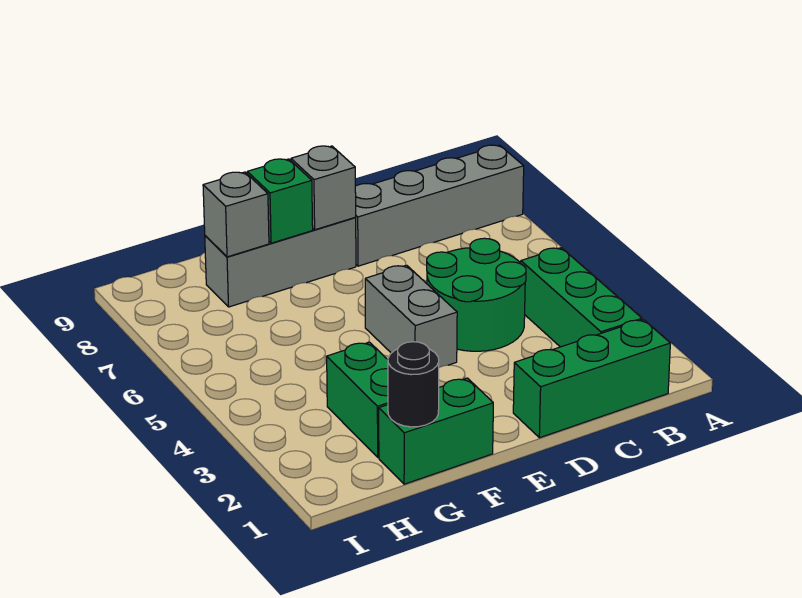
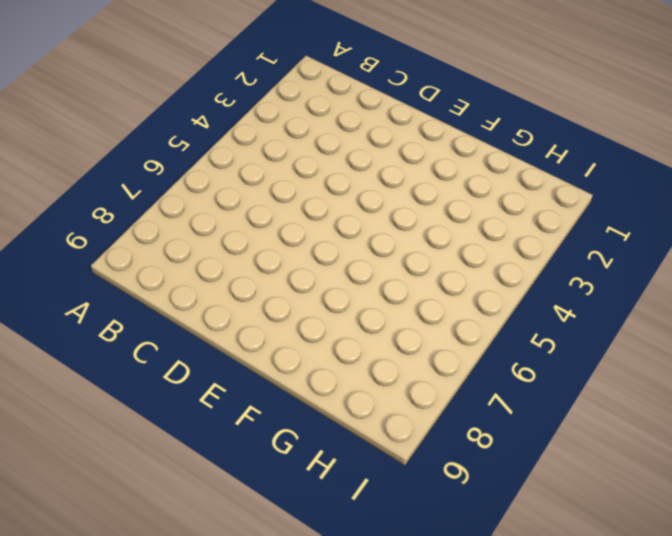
none -> grey 1x4 brick [355,145,524,266]
none -> green 1x3 brick [513,319,670,438]
none -> green 1x3 brick [521,248,642,347]

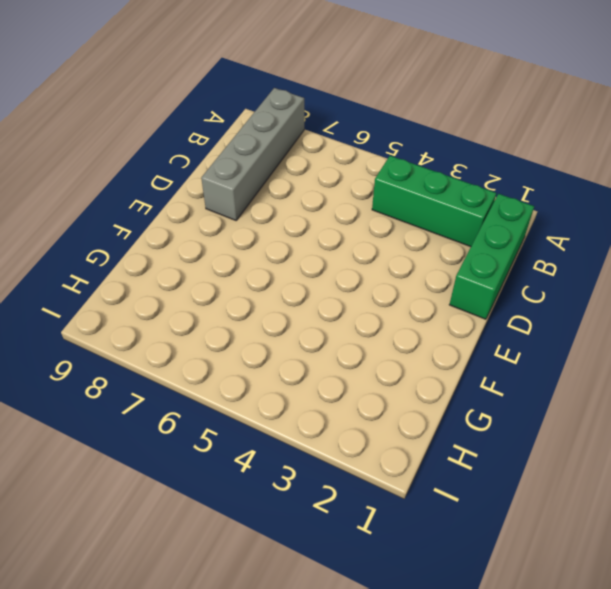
none -> green 2x2 round brick [427,238,526,351]
none -> grey 1x2 brick [365,265,457,367]
none -> grey 1x3 brick [205,218,356,307]

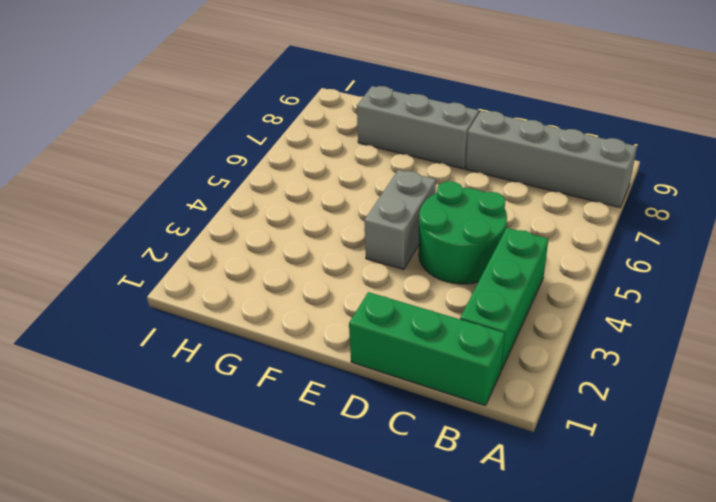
none -> green 1x2 brick [379,378,493,484]
none -> green 1x2 brick [327,342,388,457]
none -> grey 1x1 brick [291,146,356,230]

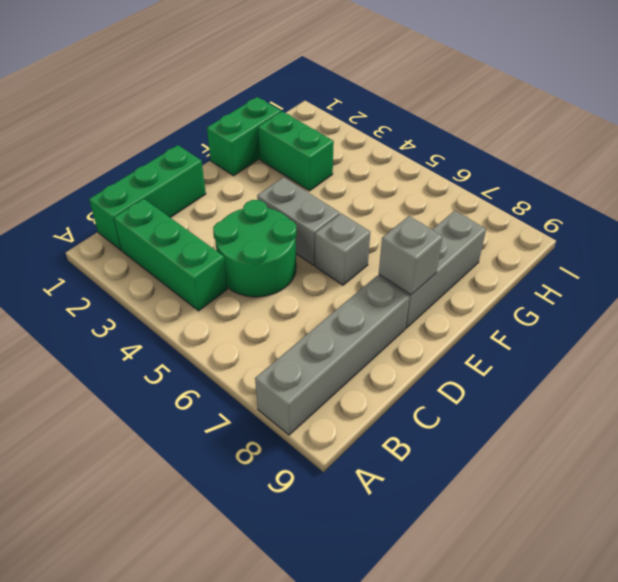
grey 1x1 brick [315,213,370,285] -> grey 1x1 brick moved to [203,172,269,257]
none -> green 1x1 brick [247,159,313,243]
none -> black 1x1 round brick [388,342,439,427]

